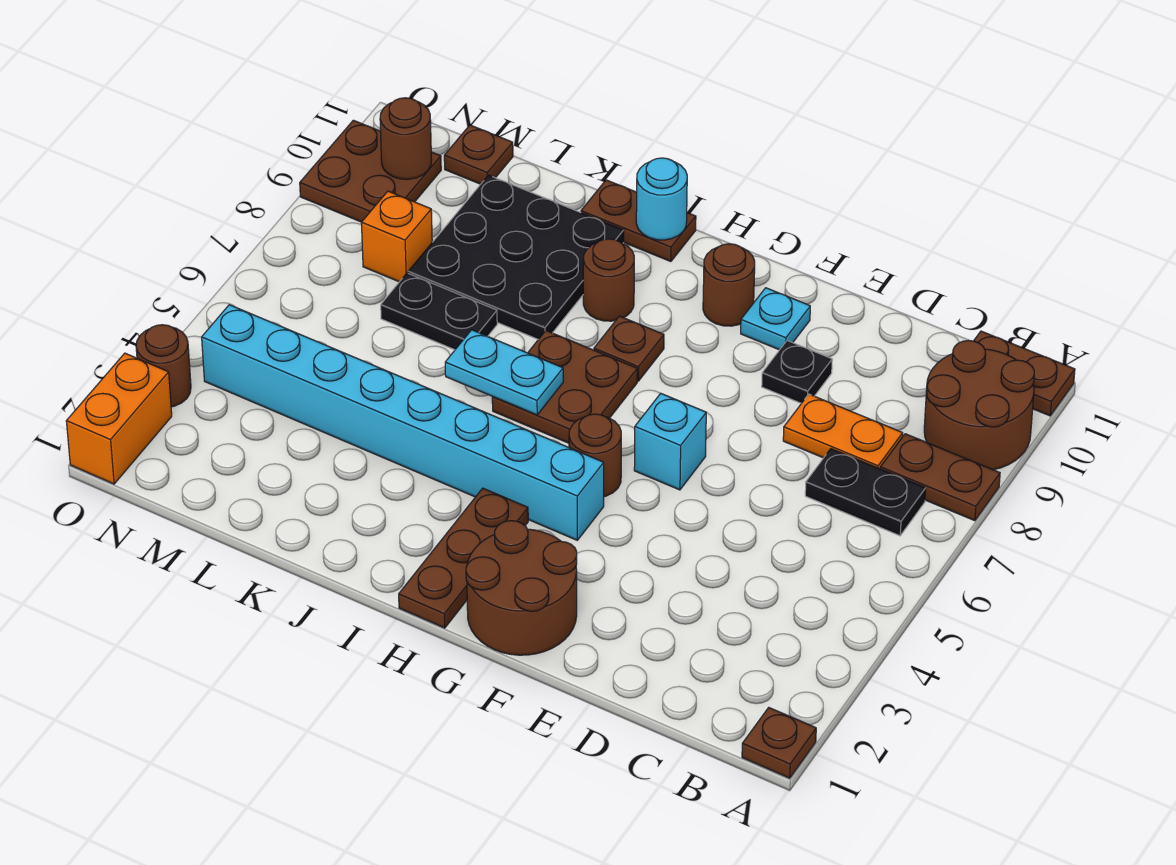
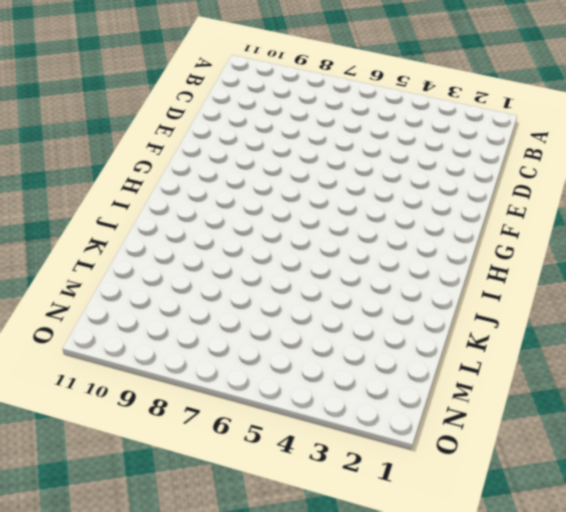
none -> brown 1x1 plate [742,708,816,778]
none -> brown 1x2 plate [880,434,1000,521]
none -> brown 2x2 round brick [924,341,1034,470]

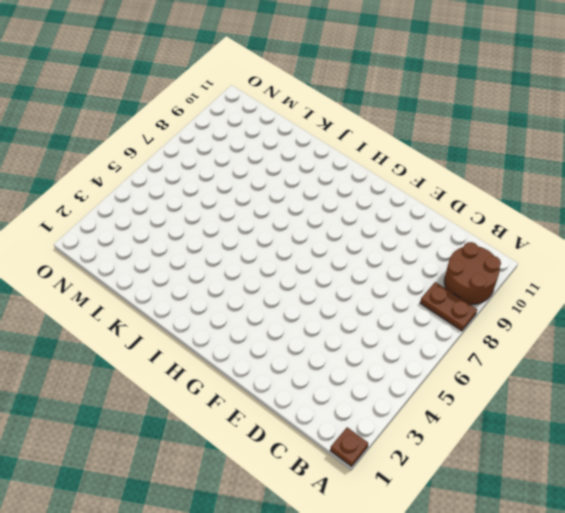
none -> brown 1x2 plate [974,331,1075,416]
none -> black 1x2 plate [805,449,926,536]
none -> orange 1x2 plate [783,394,903,469]

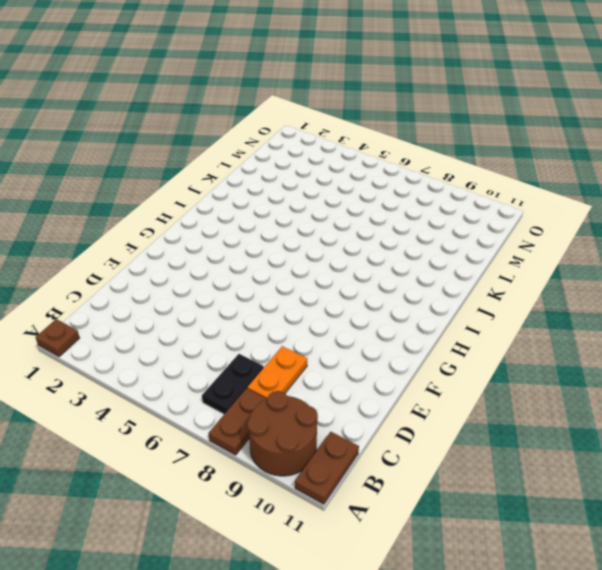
none -> black 1x1 plate [762,341,832,403]
none -> brown 2x2 round brick [466,521,577,655]
none -> cyan 1x1 brick [634,393,706,490]

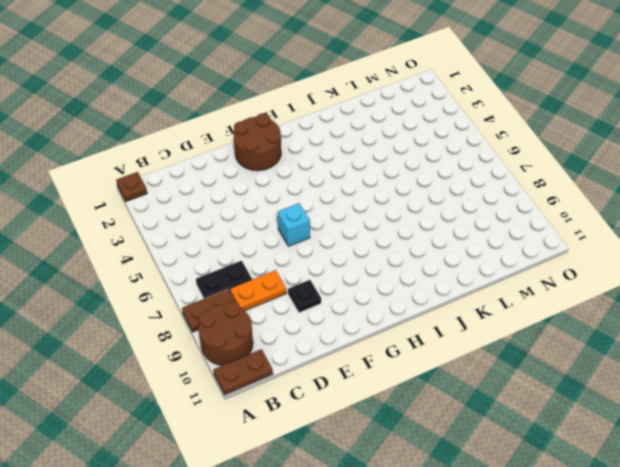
none -> cyan 1x1 plate [741,288,810,350]
none -> cyan 1x8 brick [202,305,604,540]
none -> brown 1x1 round brick [569,414,621,497]

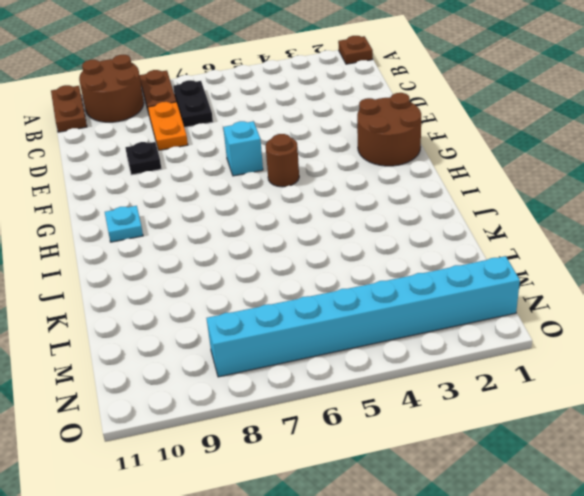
cyan 1x1 plate [105,206,143,242] -> cyan 1x1 plate moved to [741,288,810,350]
cyan 1x8 brick [206,256,520,377] -> cyan 1x8 brick turned to [202,305,604,540]
none -> brown 1x1 round brick [703,244,755,326]
none -> brown 1x3 plate [399,488,528,628]
none -> brown 2x2 plate [492,331,637,443]

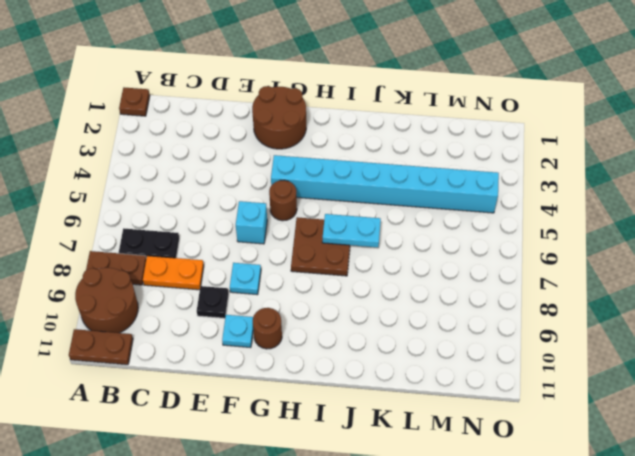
cyan 1x1 plate [230,263,261,295] -> none
none -> brown 1x3 plate [399,488,528,628]
none -> brown 1x1 plate [594,316,664,381]
none -> brown 1x1 round brick [583,239,634,321]

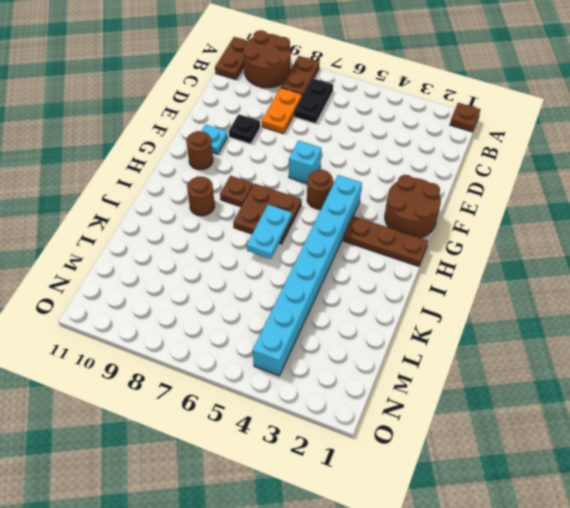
none -> brown 1x2 plate [581,180,696,262]
none -> black 3x3 plate [408,175,624,339]
none -> black 1x2 plate [381,273,497,350]

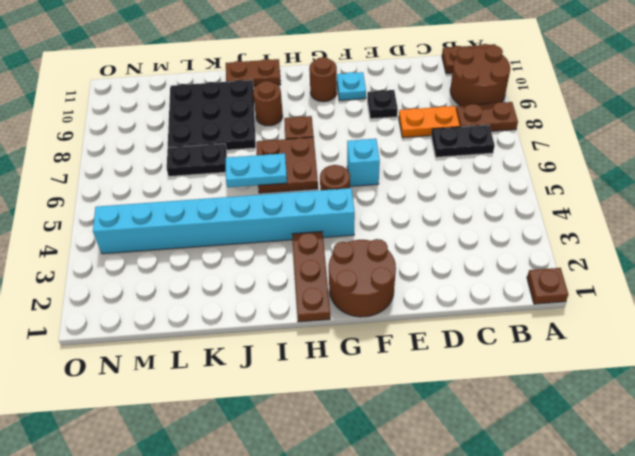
none -> orange 1x1 brick [361,191,432,282]
none -> brown 1x1 plate [444,125,513,184]
none -> brown 2x2 plate [300,120,441,222]

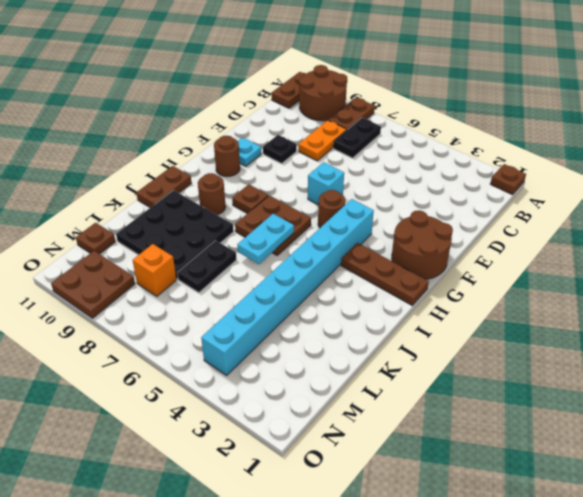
none -> orange 1x2 brick [66,353,172,484]
none -> brown 1x1 round brick [136,325,191,407]
none -> cyan 1x1 round brick [636,158,687,240]

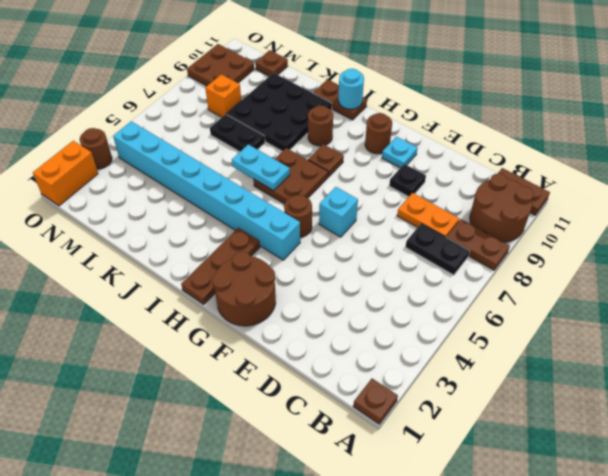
none -> brown 1x1 round brick [380,98,431,179]

